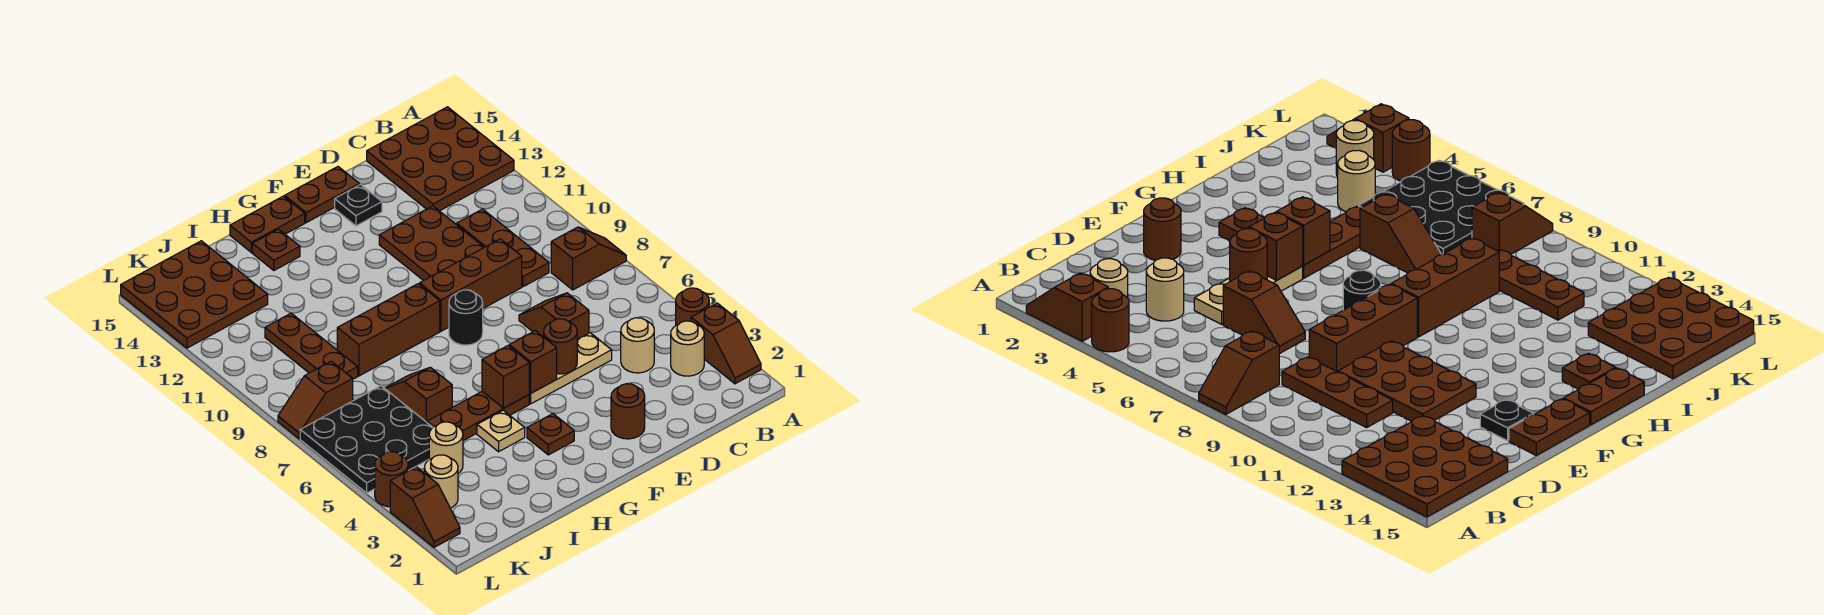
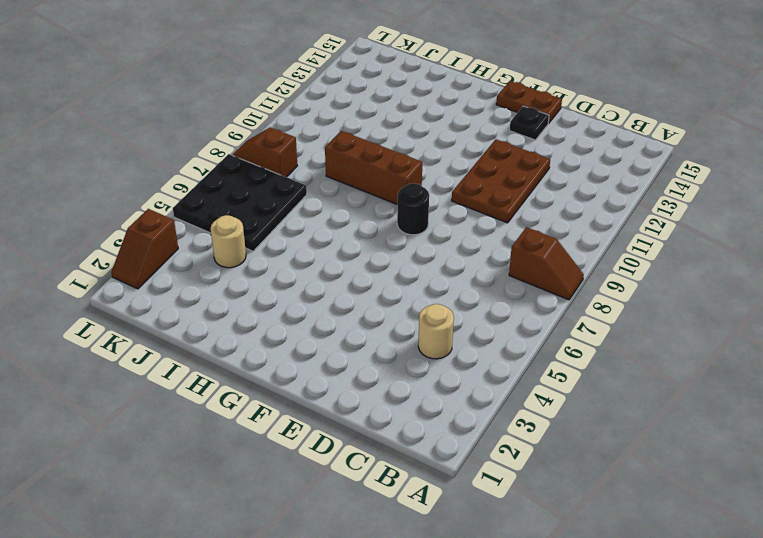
none -> brown 1x2 slope [691,303,761,384]
none -> brown 1x1 round brick [676,288,709,325]
none -> brown 3x3 plate [367,107,514,211]
none -> tan 1x1 round brick [671,321,704,376]

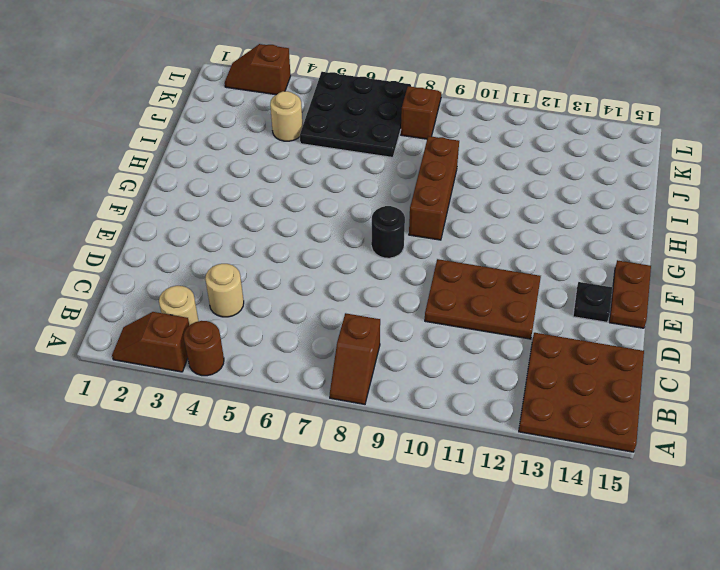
none -> brown 1x3 plate [457,209,549,287]
none -> tan 1x3 plate [529,333,612,404]
none -> brown 1x2 slope [519,293,589,339]
none -> brown 1x3 brick [420,239,522,331]

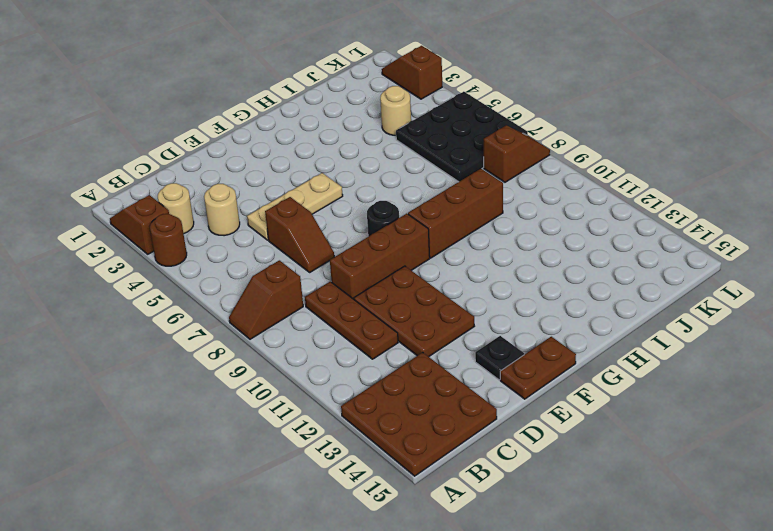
none -> brown 1x1 round brick [611,384,645,439]
none -> brown 1x1 plate [527,414,574,455]
none -> brown 1x3 plate [427,391,529,441]
none -> brown 1x2 plate [230,196,305,252]

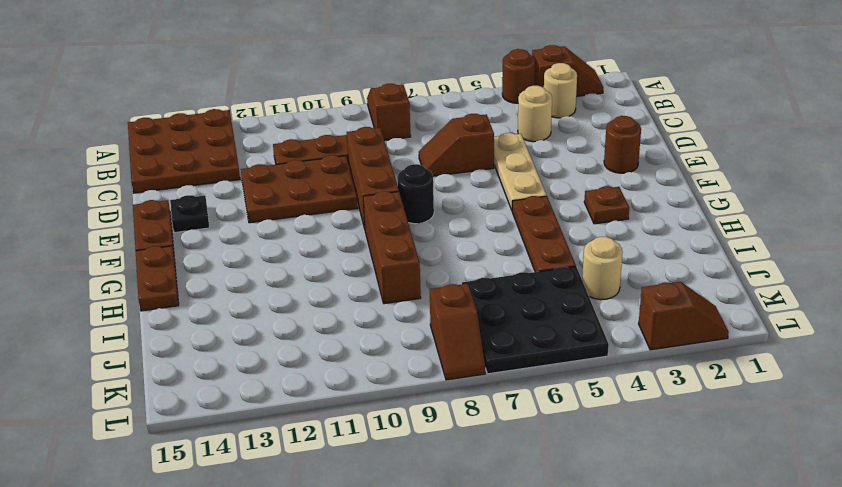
none -> tan 1x1 plate [477,410,525,452]
none -> brown 1x1 plate [252,229,300,270]
none -> brown 1x2 slope [385,367,452,422]
none -> brown 1x3 plate [265,313,358,379]

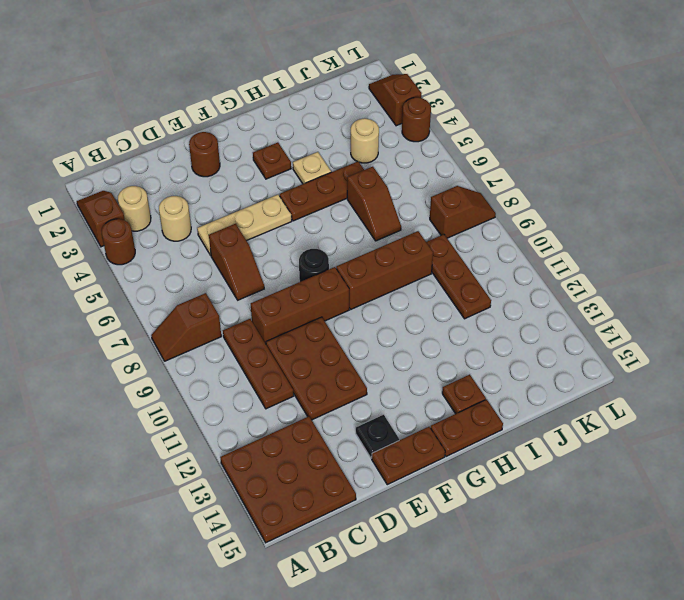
none -> black 3x3 plate [300,386,433,493]
none -> brown 3x3 plate [121,241,268,348]
none -> tan 1x1 round brick [424,455,458,508]
none -> brown 1x1 round brick [544,319,577,374]

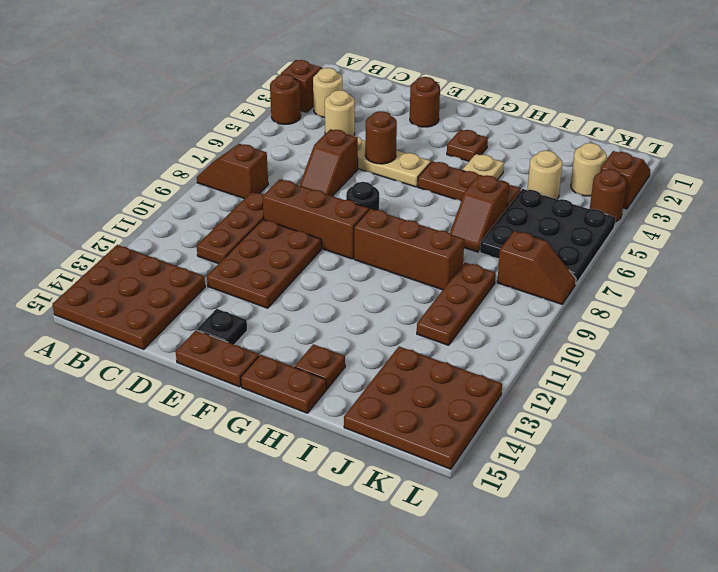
none -> brown 1x1 brick [509,331,557,393]
none -> brown 1x1 brick [482,346,529,408]

